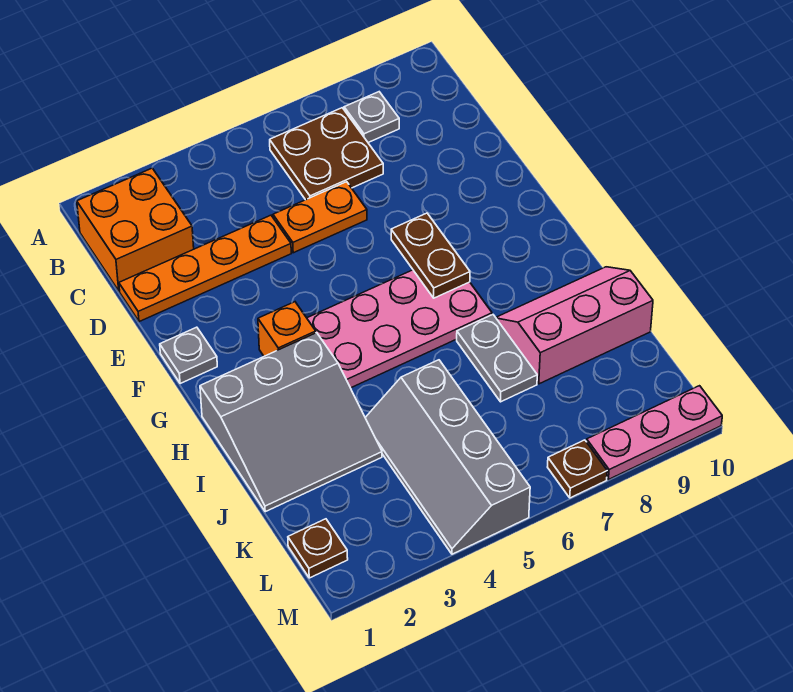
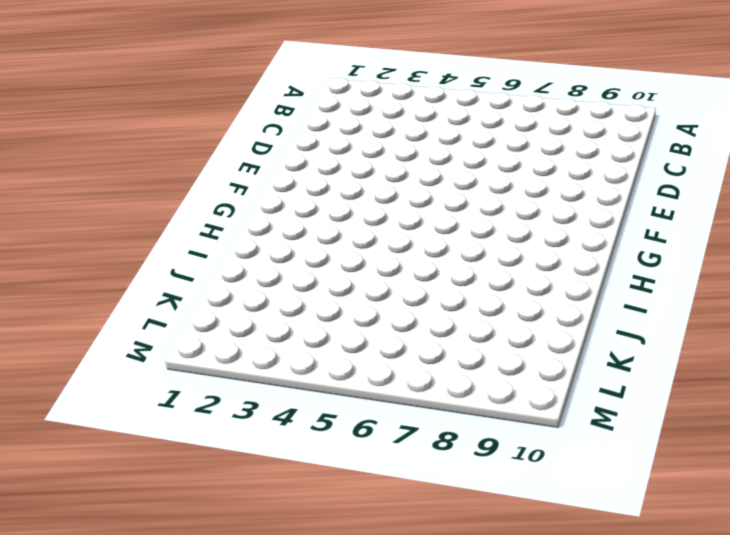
none -> orange 2x2 brick [77,168,194,291]
none -> brown 2x2 plate [270,108,383,200]
none -> grey 1x1 plate [344,92,399,143]

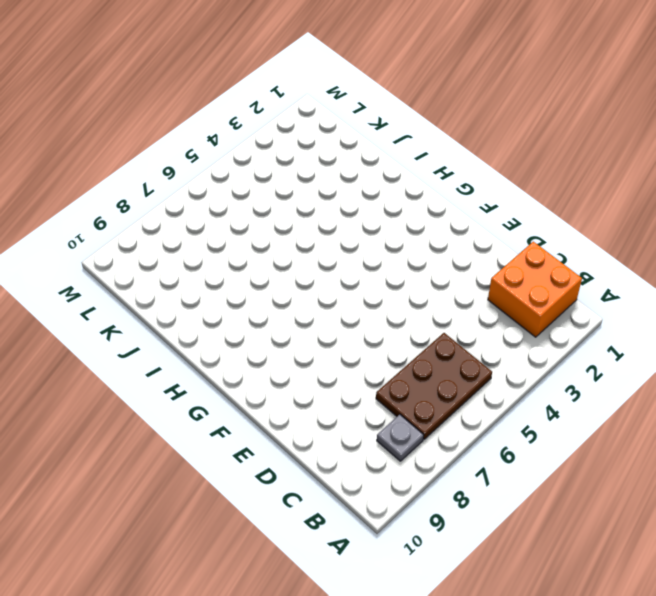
brown 2x3 plate [376,333,492,439] -> brown 2x2 plate [270,108,383,200]
none -> orange 1x4 plate [119,215,291,322]
none -> orange 1x2 plate [273,182,367,253]
none -> grey 1x1 plate [160,327,217,384]

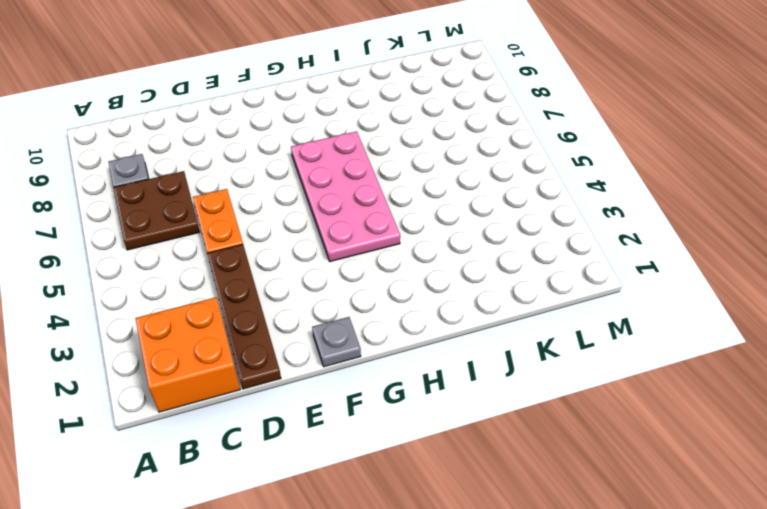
brown 1x4 plate [207,244,281,389] -> orange 1x4 plate [119,215,291,322]
none -> orange 1x1 brick [258,302,316,356]
none -> grey 3x3 slope [200,333,382,512]
none -> grey 1x2 plate [457,315,537,402]

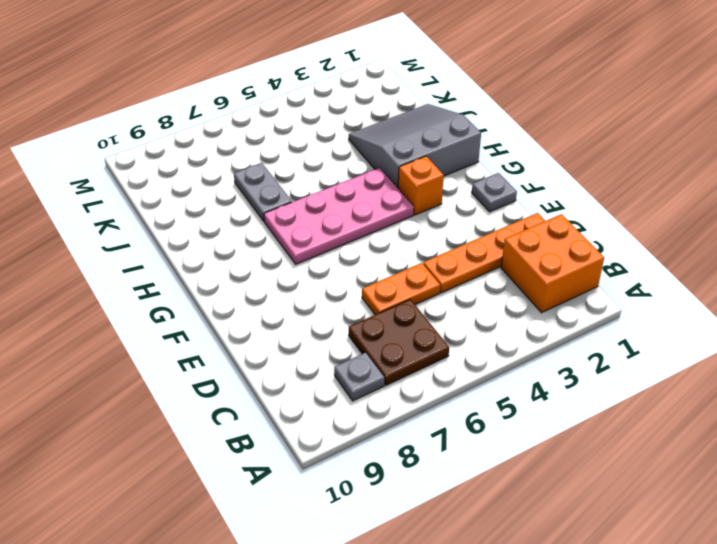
none -> pink 2x3 slope [496,267,653,384]
none -> grey 2x4 slope [365,360,530,554]
none -> brown 1x1 plate [288,519,348,578]

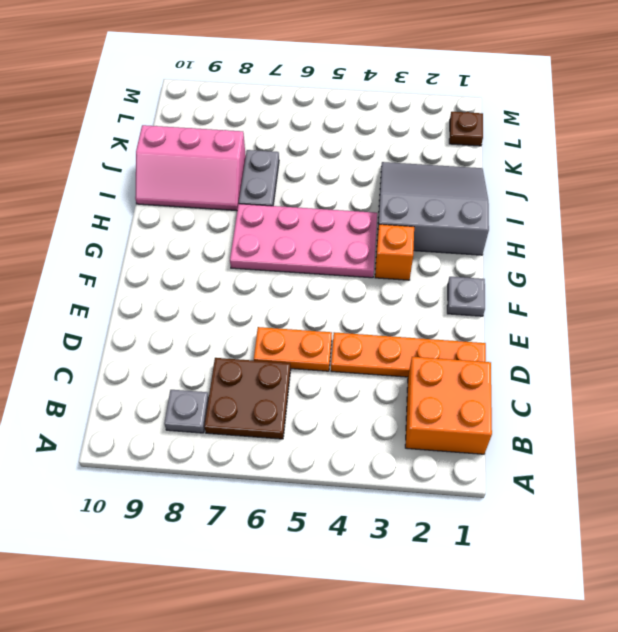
none -> grey 2x4 slope [365,360,530,554]
none -> brown 1x1 plate [548,440,607,498]
none -> pink 1x3 plate [587,386,722,480]

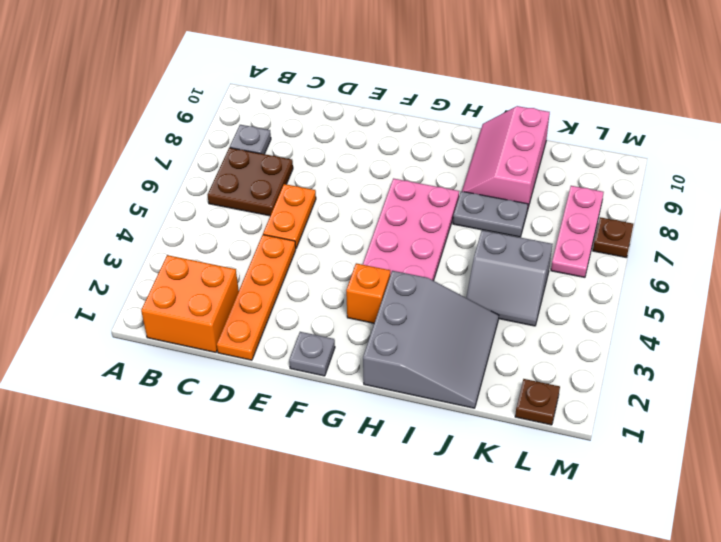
grey 2x2 slope [466,230,552,326] -> grey 2x4 slope [365,360,530,554]
pink 1x3 plate [551,186,604,277] -> pink 1x3 plate moved to [587,386,722,480]
none -> brown 1x2 plate [391,213,470,298]

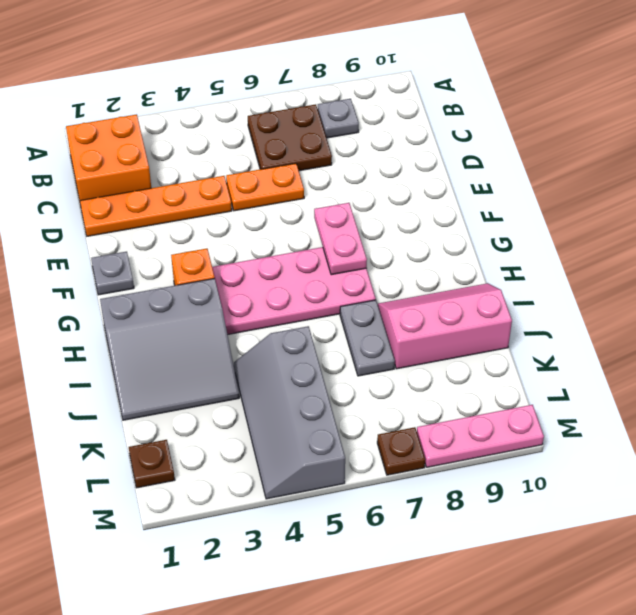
pink 1x2 plate [314,203,367,275] -> brown 1x2 plate [391,213,470,298]

